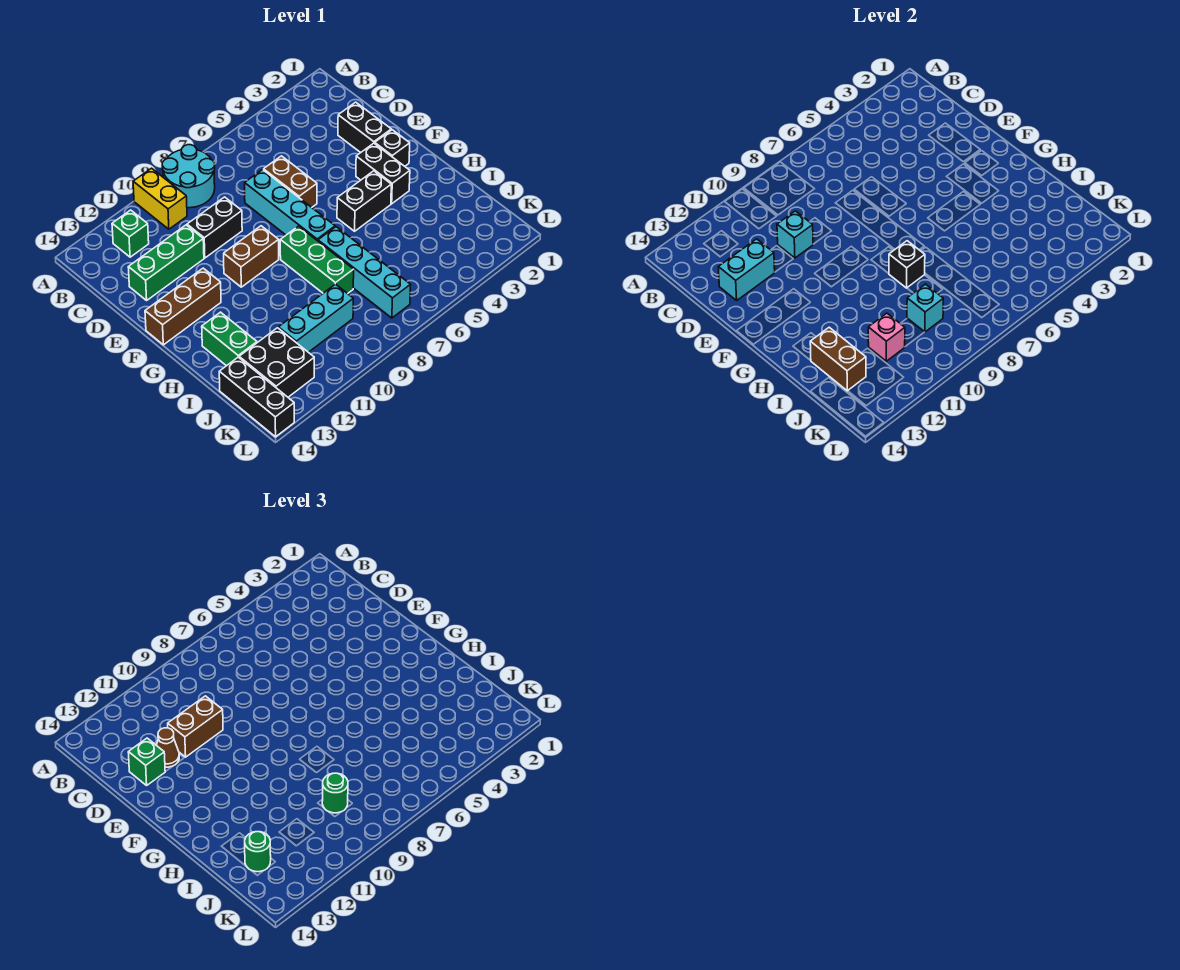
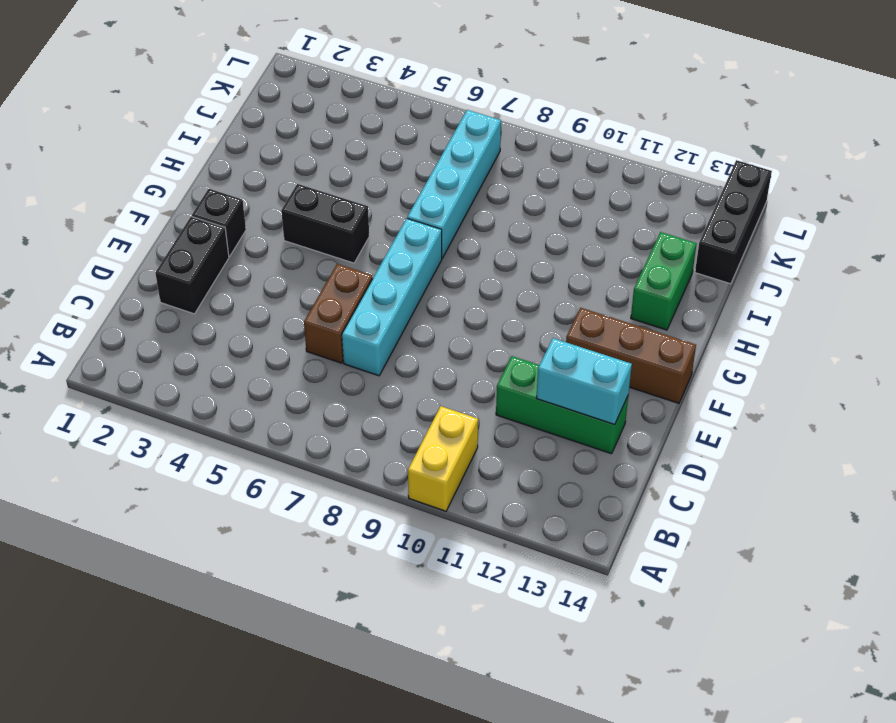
none -> cyan 2x2 round brick [162,145,215,208]
none -> green 1x1 brick [112,210,149,257]
none -> black 1x2 brick [187,197,242,258]
none -> black 1x2 brick [356,143,410,204]

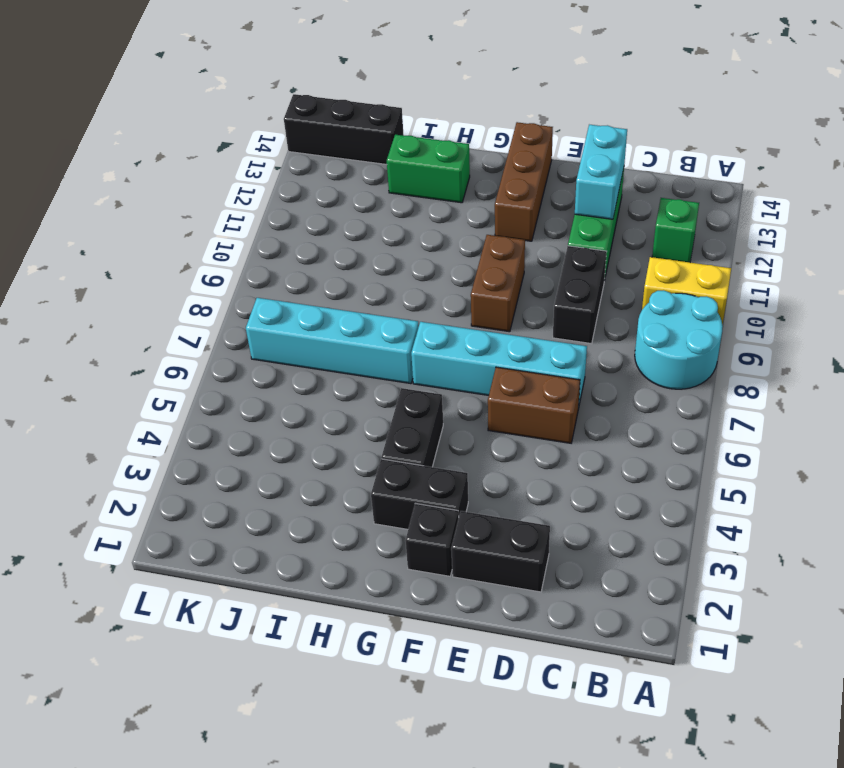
none -> green 1x3 brick [280,226,354,294]
none -> cyan 1x3 brick [278,284,353,352]
none -> black 2x2 brick [239,328,314,397]
none -> cyan 1x1 brick [777,211,813,258]

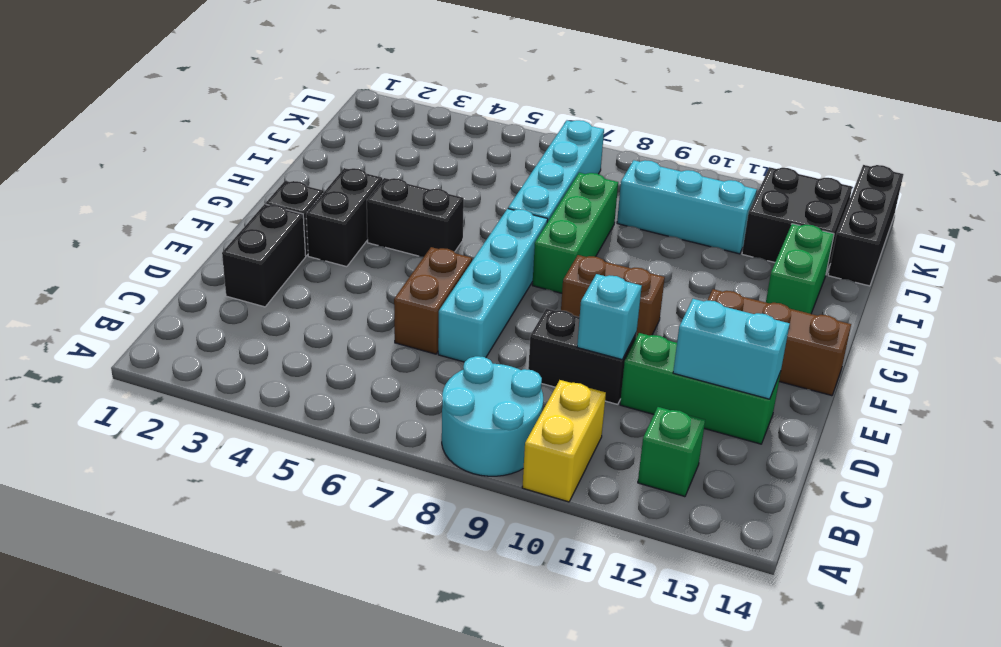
none -> black 1x1 brick [889,241,925,288]
none -> brown 1x2 brick [810,327,866,391]
none -> cyan 1x1 brick [907,284,943,332]
none -> pink 1x1 brick [868,313,905,361]

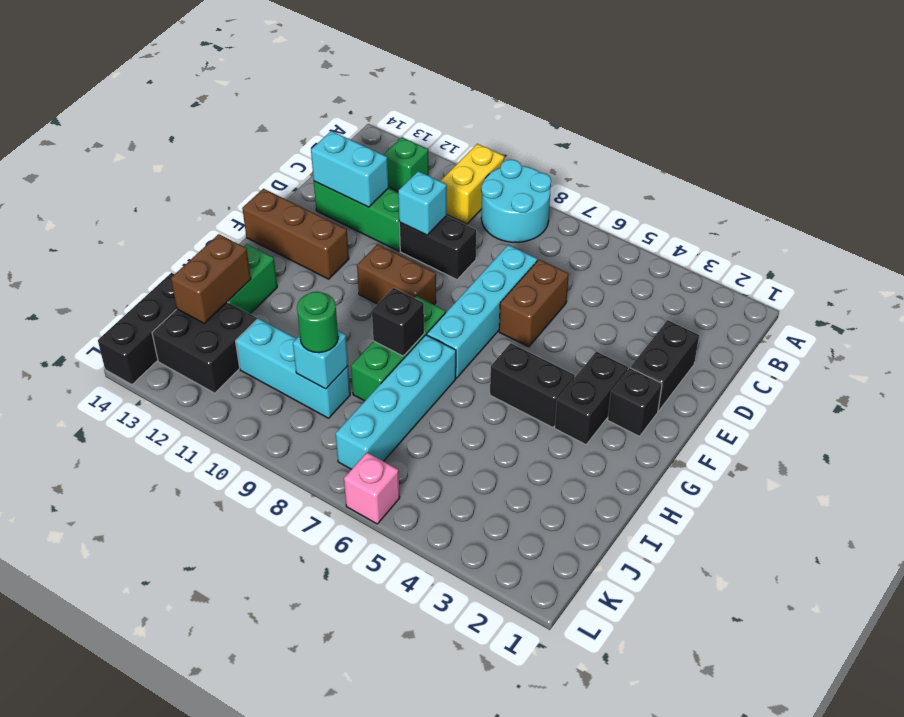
pink 1x1 brick [344,453,400,524] -> pink 1x1 brick moved to [868,313,905,361]
none -> brown 1x2 brick [168,696,223,757]
none -> brown 1x1 cone [156,728,179,767]
none -> green 1x1 brick [128,738,165,785]
none -> green 1x1 round brick [245,832,271,872]

